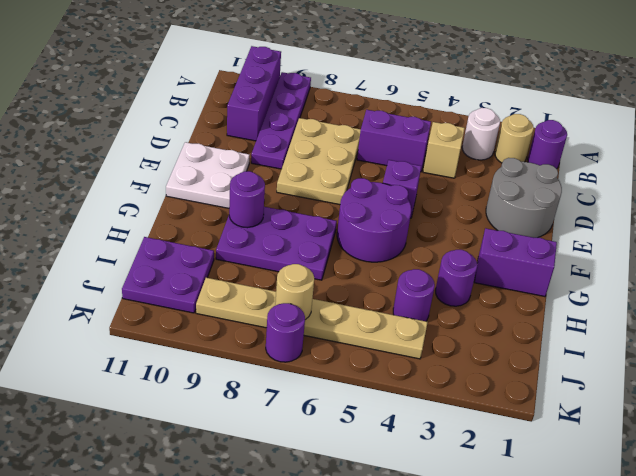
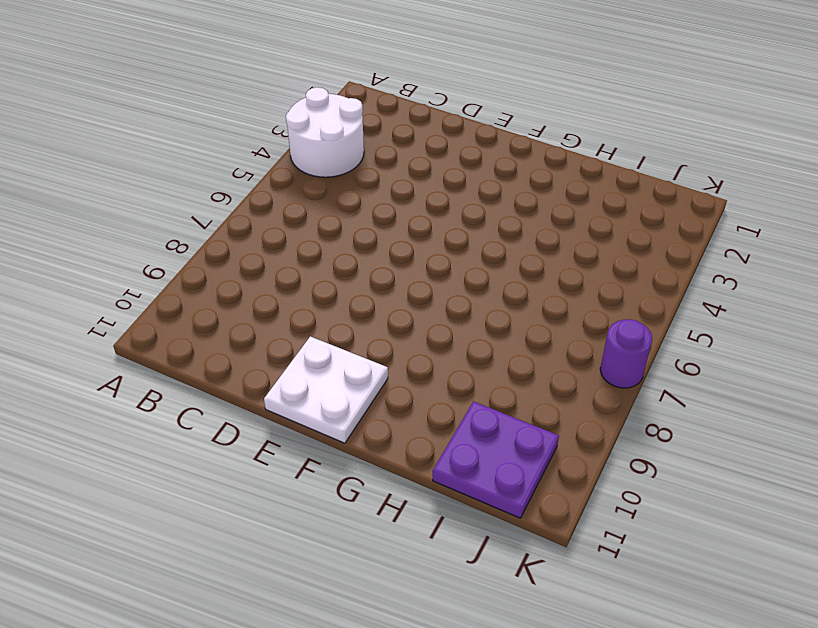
white 2x2 round brick [286,87,364,177] -> white 1x1 round brick [462,108,500,160]
none -> purple 1x4 plate [251,72,311,169]
none -> purple 1x3 brick [227,46,281,141]
none -> purple 1x1 round brick [528,120,567,169]

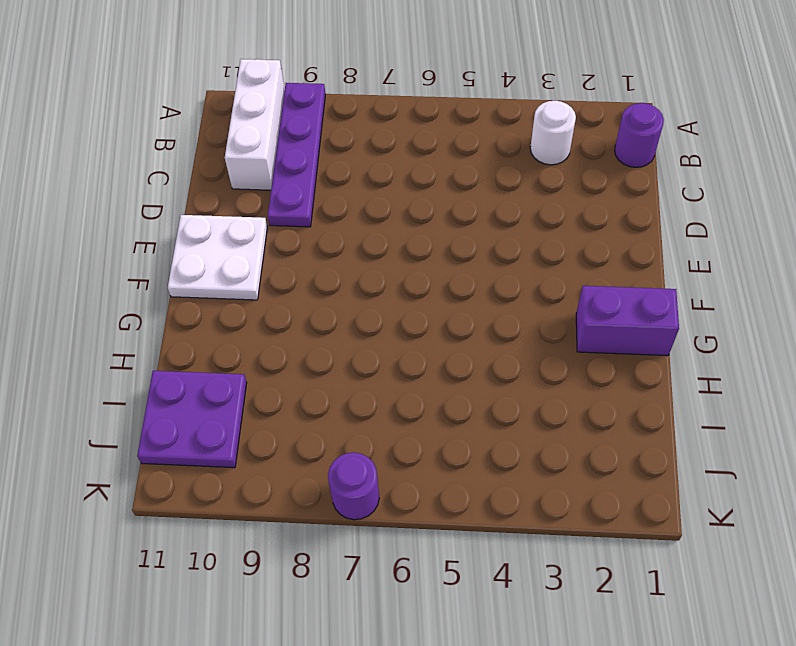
white 1x3 brick [225,59,285,190] -> purple 1x3 brick [227,46,281,141]
none -> tan 1x1 round brick [495,114,534,163]
none -> tan 1x1 brick [423,122,465,178]
none -> purple 1x2 brick [357,110,431,172]

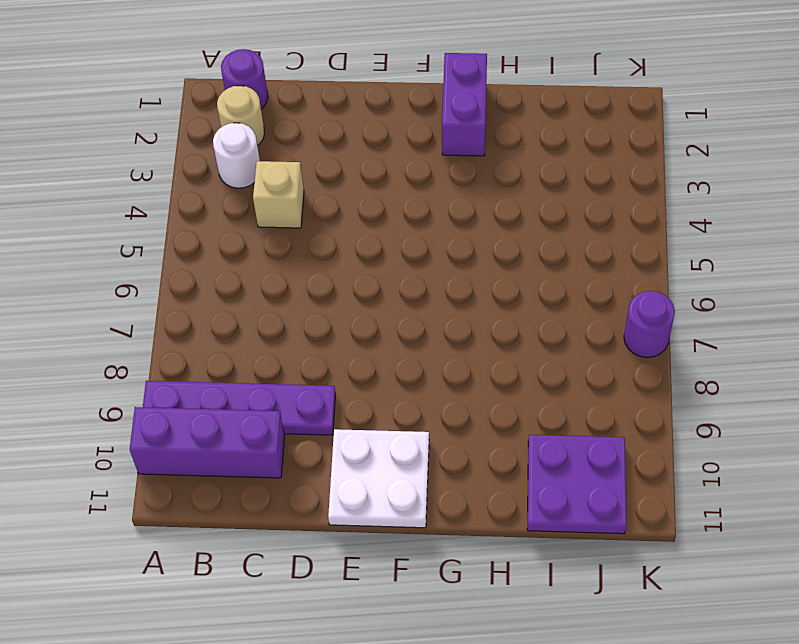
none -> purple 1x2 brick [357,110,431,172]
none -> tan 2x3 plate [277,118,361,205]
none -> grey 2x2 round brick [486,158,562,238]

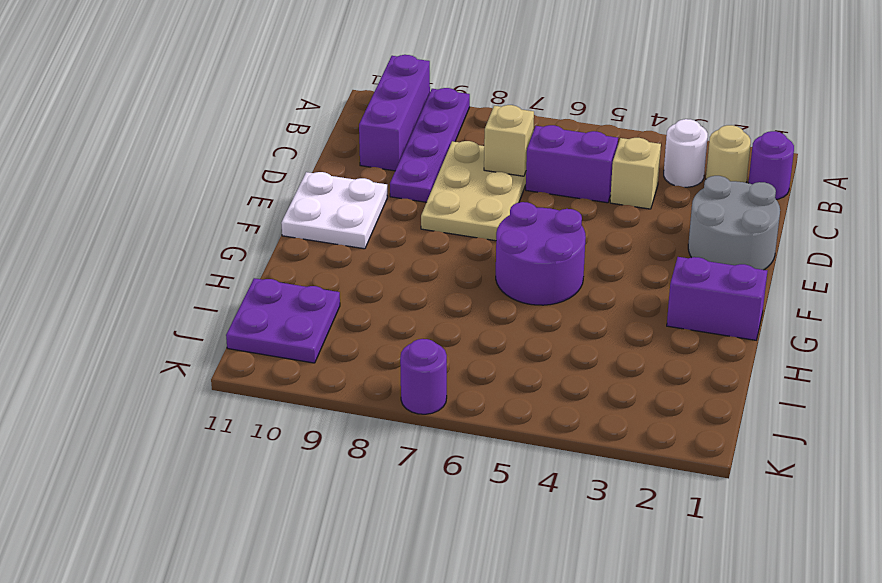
tan 1x1 brick [484,105,534,176] -> none
none -> purple 1x1 brick [383,160,421,218]
none -> purple 2x3 plate [216,207,337,280]
none -> purple 1x1 round brick [436,250,477,306]

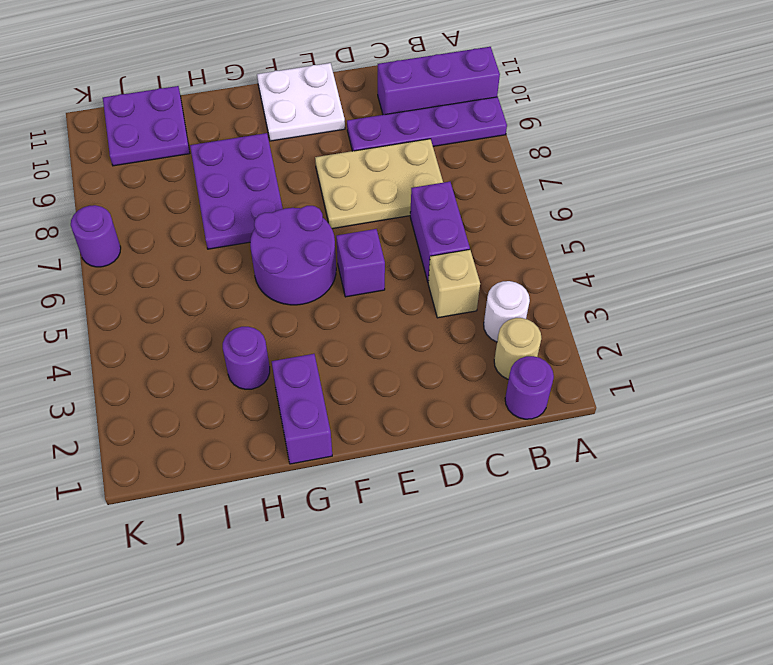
none -> grey 2x2 round brick [486,158,562,238]
none -> purple 1x1 round brick [393,269,435,321]
none -> tan 1x6 plate [196,278,428,359]

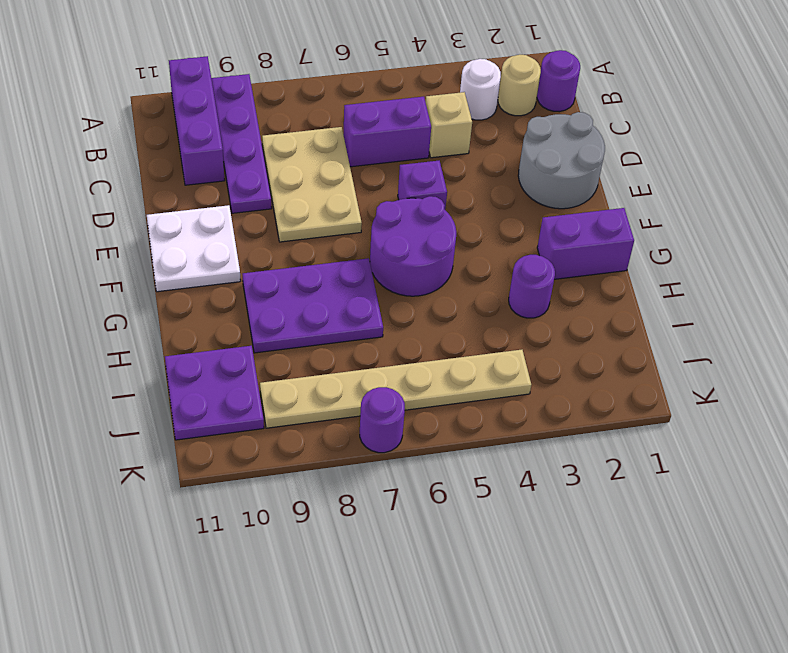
none -> purple 1x1 round brick [393,269,435,321]
none -> purple 1x1 round brick [229,171,265,228]
none -> tan 1x1 round brick [275,264,314,320]

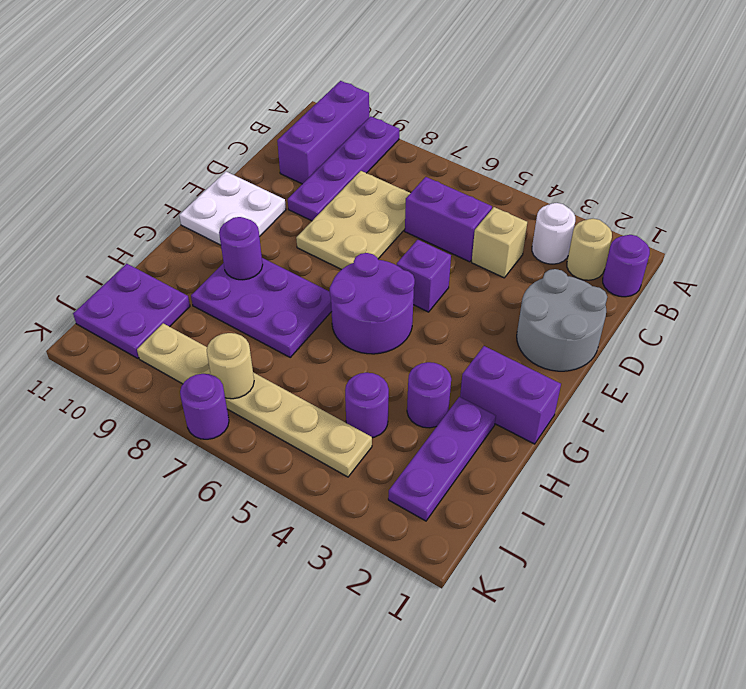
purple 1x3 plate [388,397,496,521] -> none

